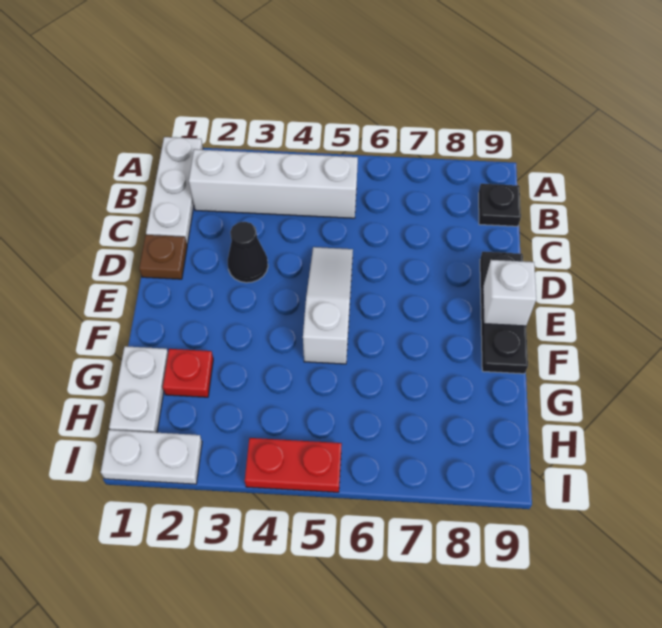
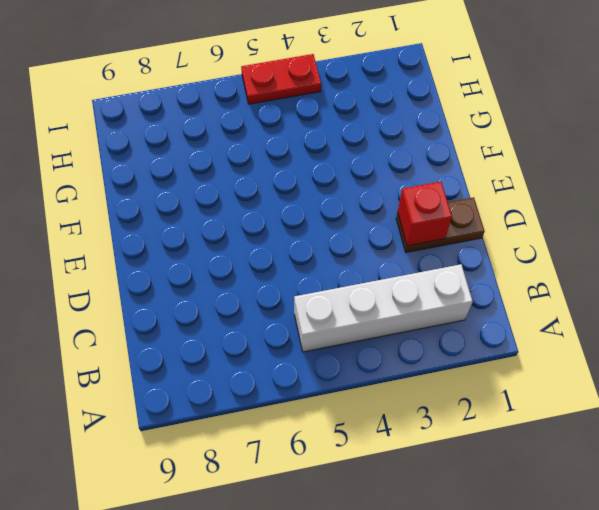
brown 1x2 plate [396,197,485,252] -> brown 1x1 plate [139,235,187,279]
red 1x1 brick [398,182,452,246] -> none
none -> white 1x3 plate [146,137,203,244]
none -> black 1x1 plate [479,184,521,226]
none -> black 1x1 cone [228,222,268,283]

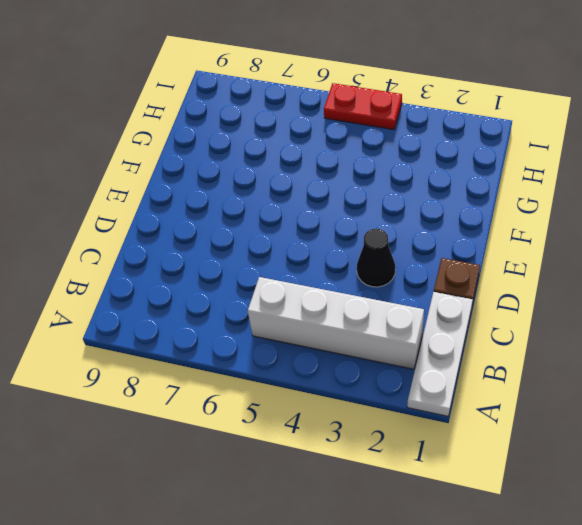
none -> black 1x1 plate [479,184,521,226]
none -> white 1x3 slope [303,247,353,364]
none -> black 1x3 plate [480,252,528,374]

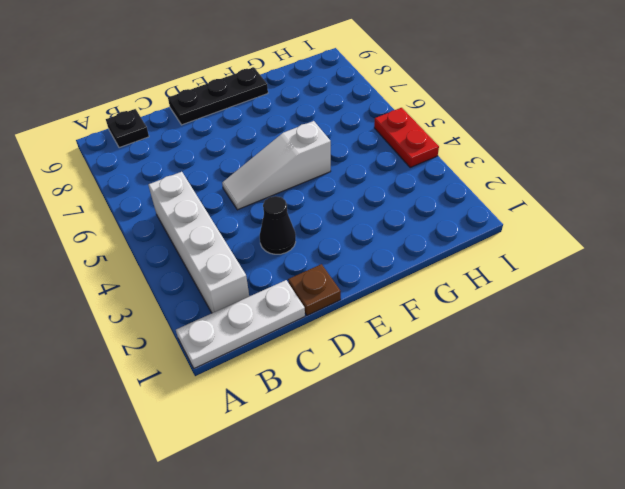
none -> white 1x2 plate [109,346,168,433]
none -> red 1x1 plate [163,349,213,397]
none -> white 1x2 plate [101,430,202,484]

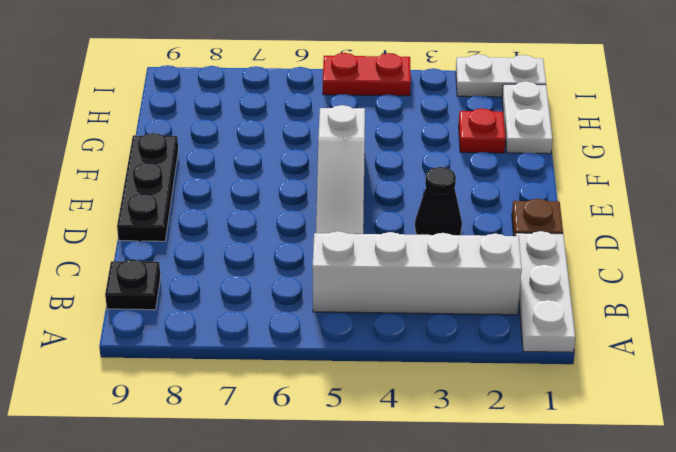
none -> white 1x1 brick [483,260,536,326]

